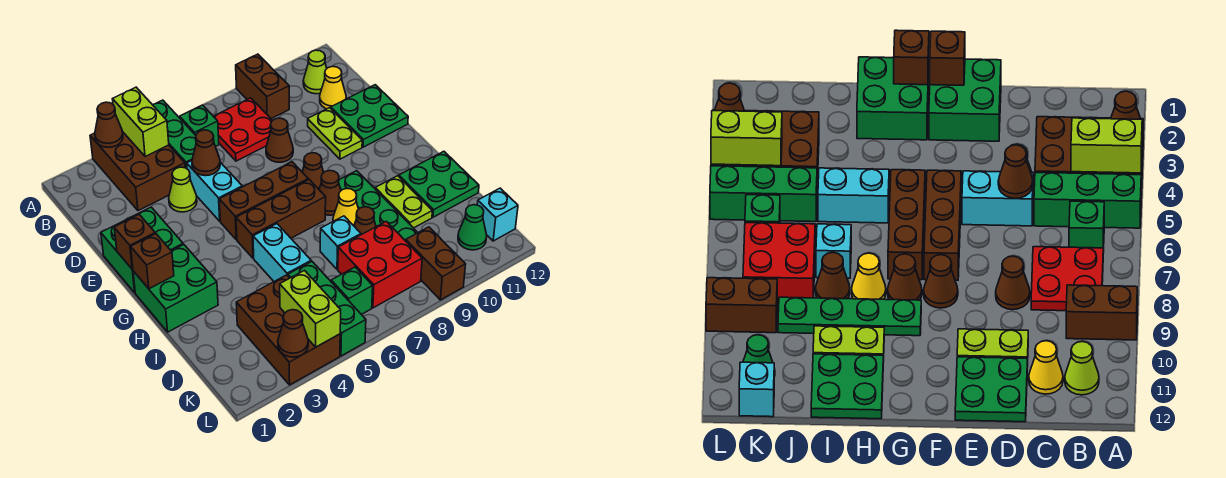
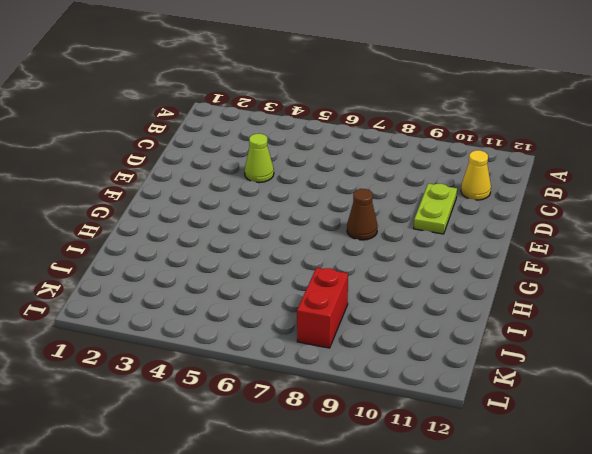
red 1x2 brick [297,268,348,348] -> red 2x2 brick [338,221,422,308]
none -> brown 2x3 brick [90,131,185,211]
none -> green 1x3 brick [153,100,196,169]
none -> brown 1x2 brick [236,54,289,119]
none -> green 1x1 brick [180,105,219,147]

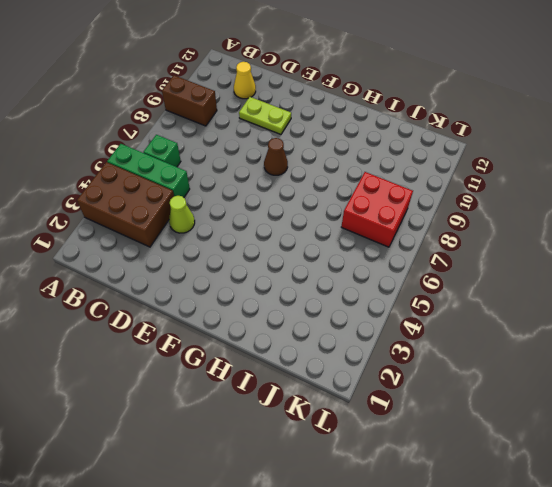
none -> red 2x2 plate [213,98,273,161]
none -> lime 1x1 cone [303,50,327,94]
none -> cyan 1x2 brick [187,161,242,221]
none -> brown 1x1 cone [266,118,293,162]

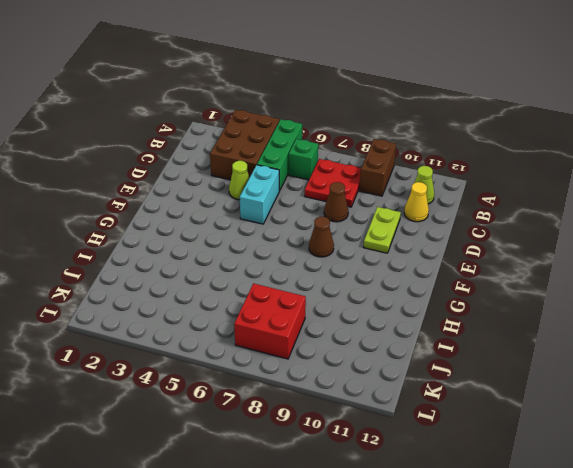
none -> green 2x2 plate [331,85,408,147]
none -> green 2x2 brick [101,207,183,293]
none -> brown 1x3 brick [219,162,308,240]
none -> green 2x2 brick [133,244,218,332]

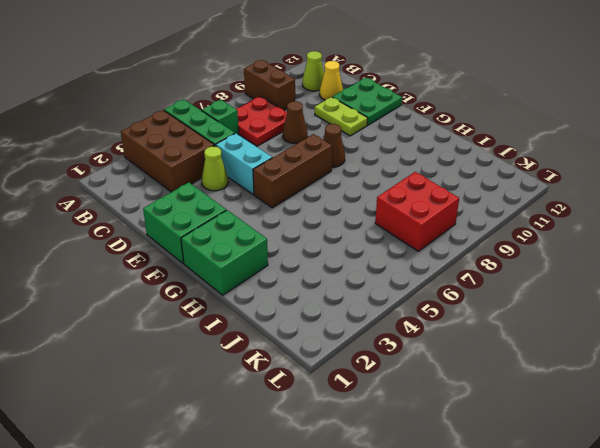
none -> brown 1x3 brick [236,180,326,258]
none -> brown 1x1 cone [319,171,341,215]
none -> green 1x4 plate [339,171,418,241]
none -> cyan 1x2 brick [253,224,311,281]

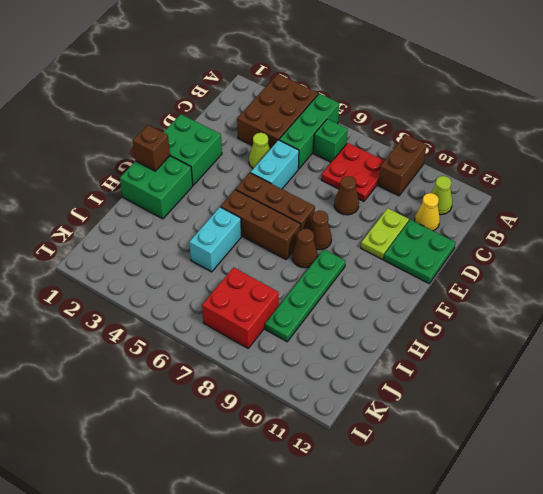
none -> yellow 1x1 cone [333,188,358,226]
none -> lime 1x2 plate [375,176,432,228]
none -> green 2x2 plate [399,151,479,217]
none -> cyan 1x1 brick [320,216,361,269]

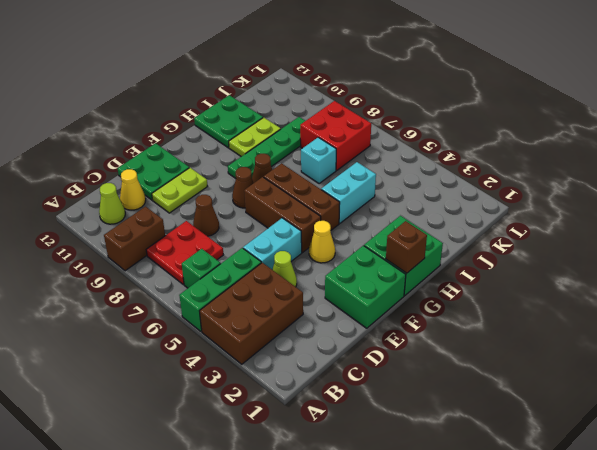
yellow 1x1 cone [309,221,335,263] -> yellow 1x1 cone moved to [333,188,358,226]
none -> brown 1x1 cone [354,207,376,235]
none -> brown 2x3 brick [236,275,340,385]
none -> green 1x3 brick [288,261,366,356]
none -> green 1x1 brick [331,267,373,315]

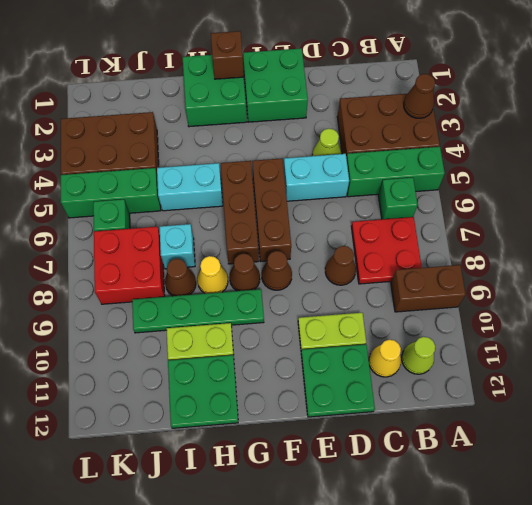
none -> brown 1x2 brick [406,227,466,300]
none -> green 1x1 cone [458,205,487,250]
none -> cyan 1x1 brick [477,188,518,241]
none -> lime 1x2 brick [113,87,169,157]

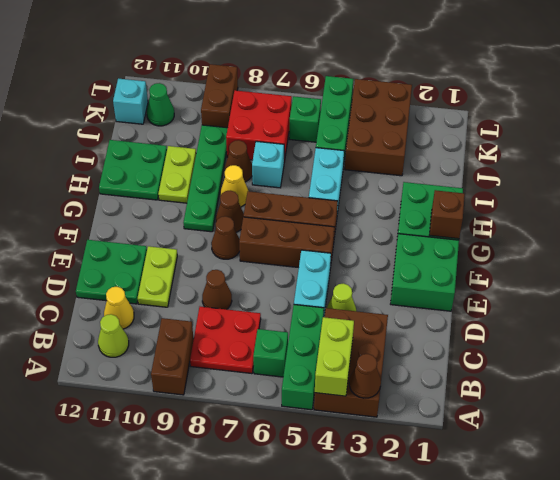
none -> brown 1x1 cone [192,130,220,176]
none -> brown 1x1 brick [114,215,155,269]
none -> lime 1x2 brick [280,271,341,347]
none -> brown 1x1 cone [278,310,308,357]

